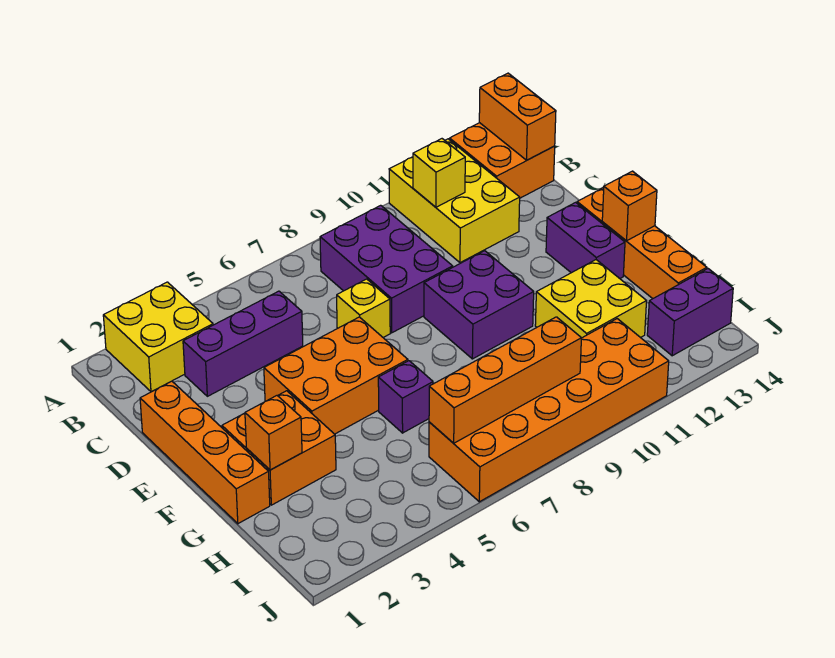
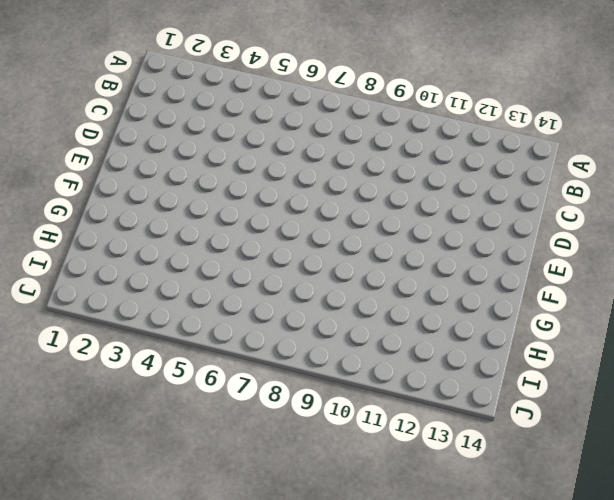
none -> yellow 2x2 brick [103,282,213,392]
none -> yellow 2x3 brick [389,139,520,263]
none -> orange 2x2 brick [450,123,555,198]

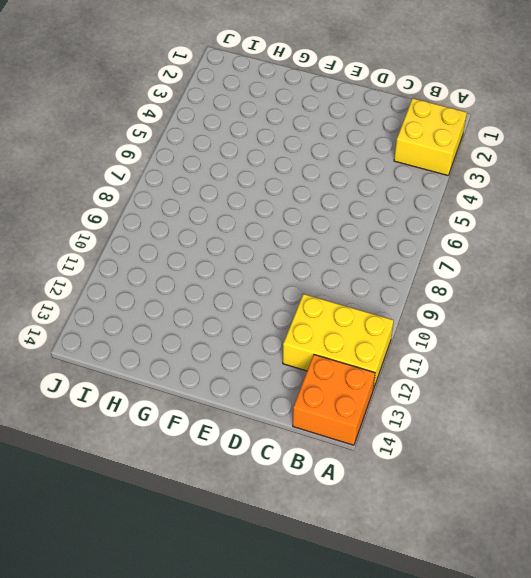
none -> purple 2x3 brick [320,205,453,333]
none -> purple 1x3 brick [183,291,303,396]
none -> orange 1x4 brick [140,381,270,524]

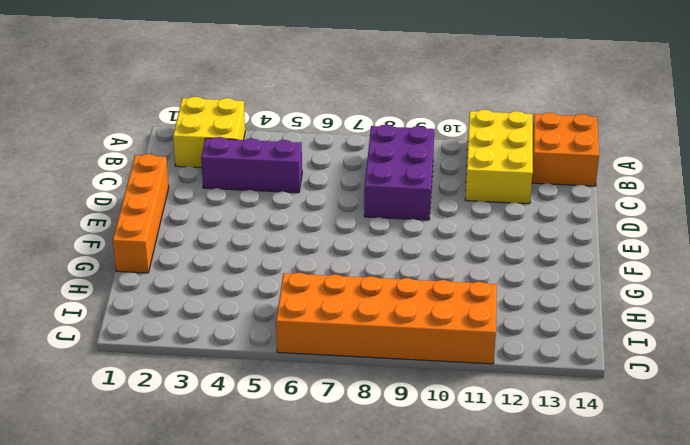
none -> yellow 1x1 brick [337,279,390,337]
none -> orange 2x3 brick [264,317,408,434]
none -> purple 2x2 brick [424,251,534,359]

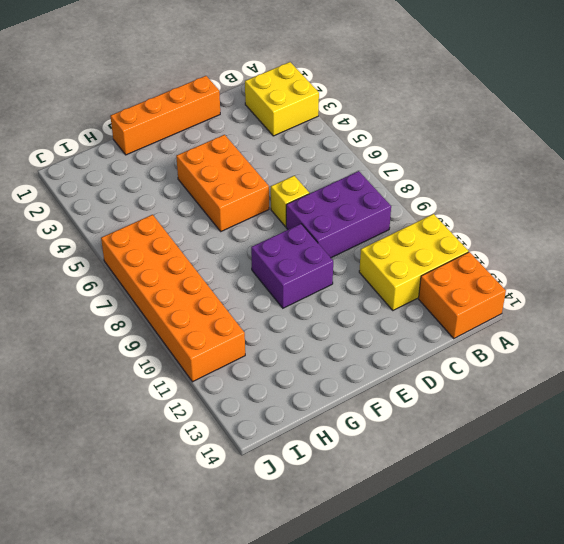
none -> purple 1x3 brick [183,291,303,396]
none -> purple 1x2 brick [546,202,625,278]
none -> orange 1x4 brick [577,188,707,299]

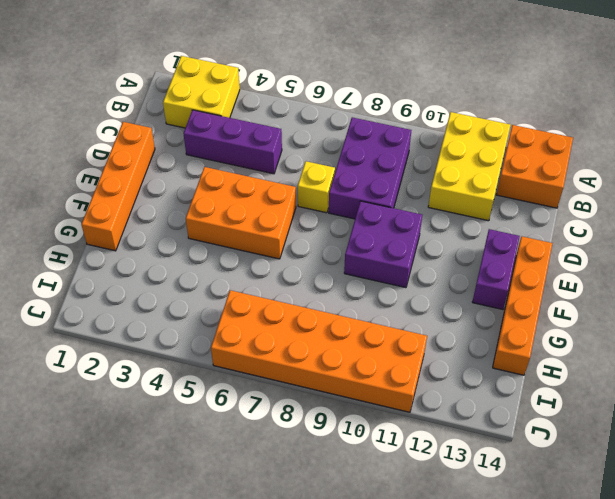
none -> orange 2x2 brick [222,391,336,505]
none -> purple 1x1 brick [378,361,433,433]
none -> yellow 2x2 brick [535,260,647,338]

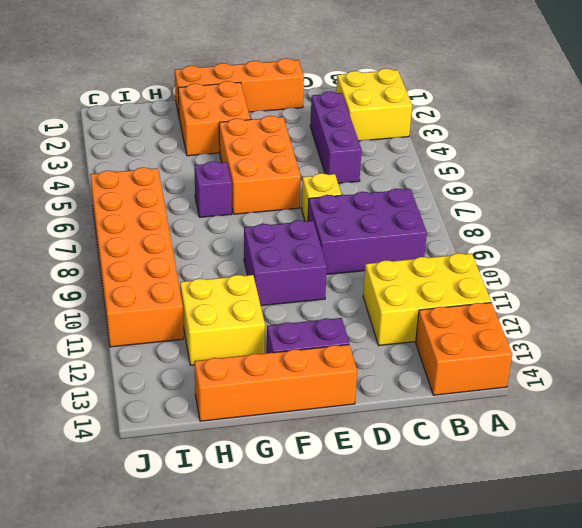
none -> purple 1x2 brick [647,269,733,356]
none -> orange 1x2 brick [479,73,556,160]
none -> yellow 1x1 brick [413,139,465,207]

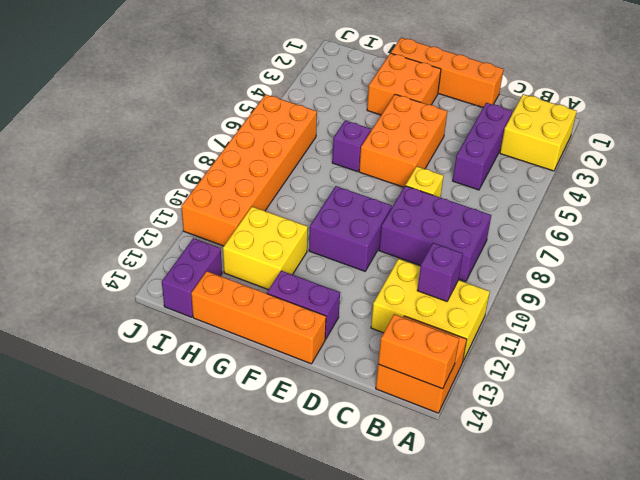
purple 1x1 brick [417,243,463,301] -> yellow 1x1 brick [413,139,465,207]
none -> orange 1x1 brick [602,171,657,241]
none -> orange 1x1 brick [245,396,302,470]
none -> orange 1x4 brick [429,317,581,443]

